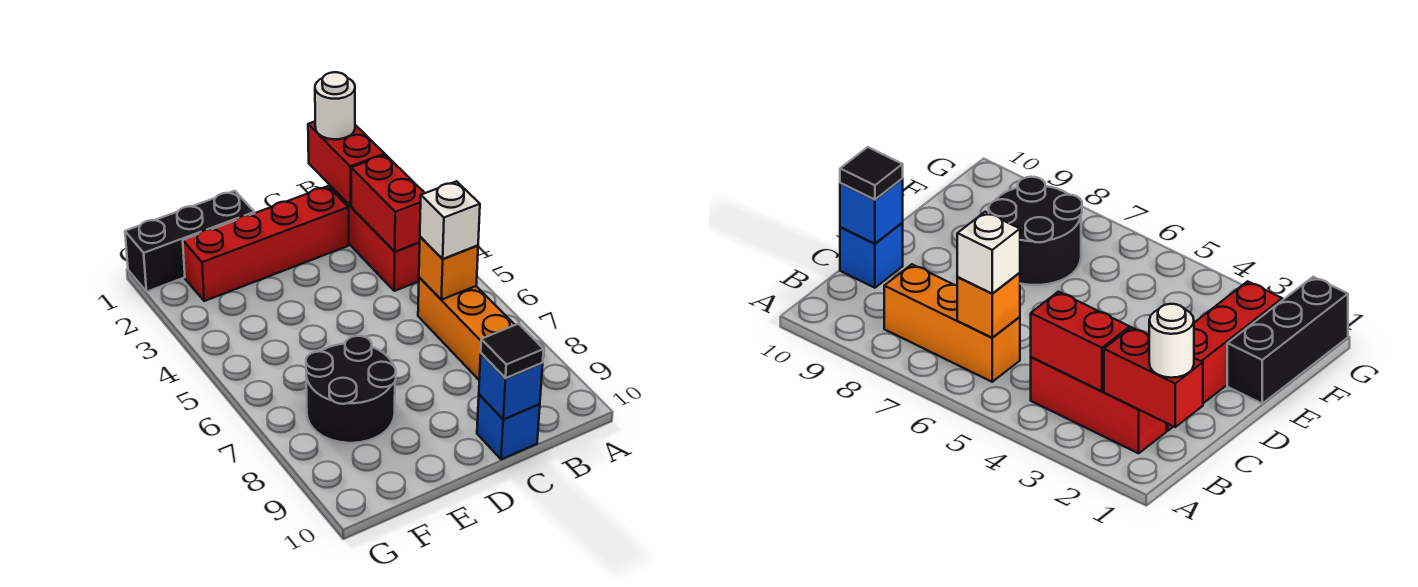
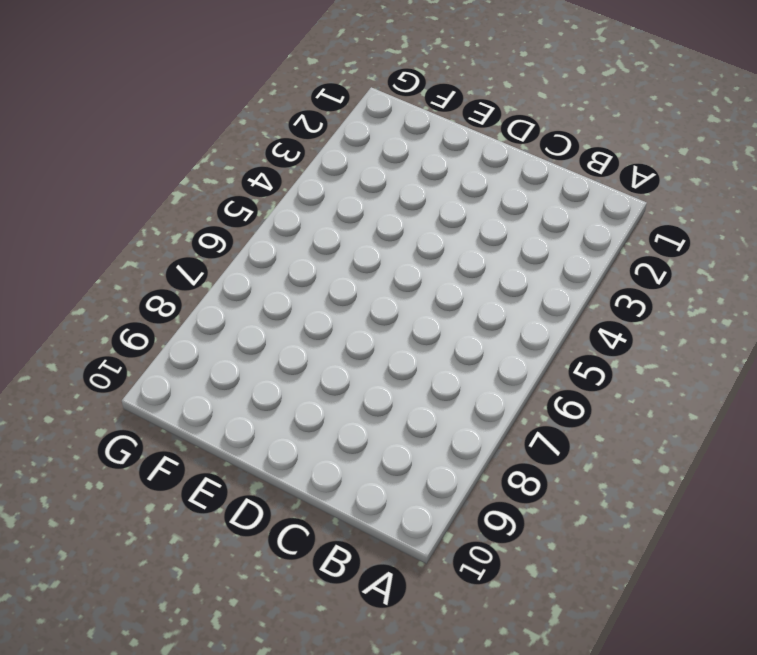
none -> red 1x3 brick [330,186,420,291]
none -> orange 1x3 brick [418,277,515,380]
none -> red 1x4 brick [183,186,349,301]

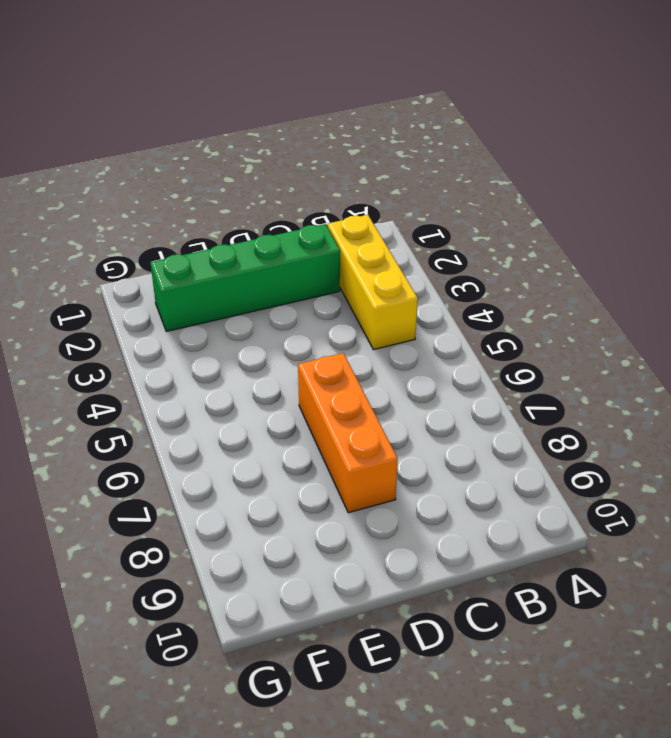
yellow 1x3 brick [328,215,418,350] -> red 1x3 brick [330,186,420,291]
green 1x4 brick [150,224,340,331] -> red 1x4 brick [183,186,349,301]
orange 1x3 brick [298,353,398,513] -> orange 1x3 brick moved to [418,277,515,380]
none -> blue 1x1 brick [477,394,540,459]
none -> black 1x3 brick [125,191,254,292]
none -> black 2x2 round brick [306,336,396,443]

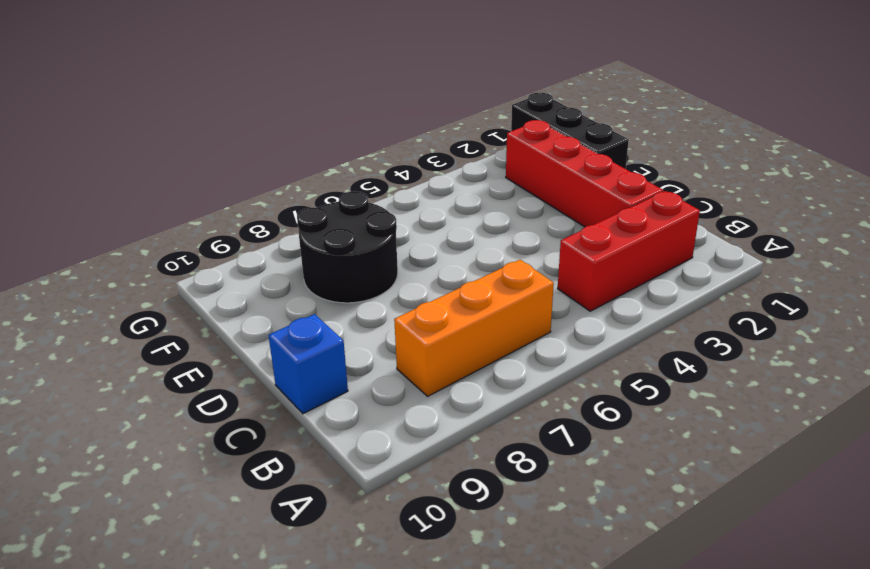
none -> red 1x2 brick [308,122,385,206]
none -> red 1x2 brick [351,155,424,252]
none -> orange 1x1 brick [419,237,478,300]

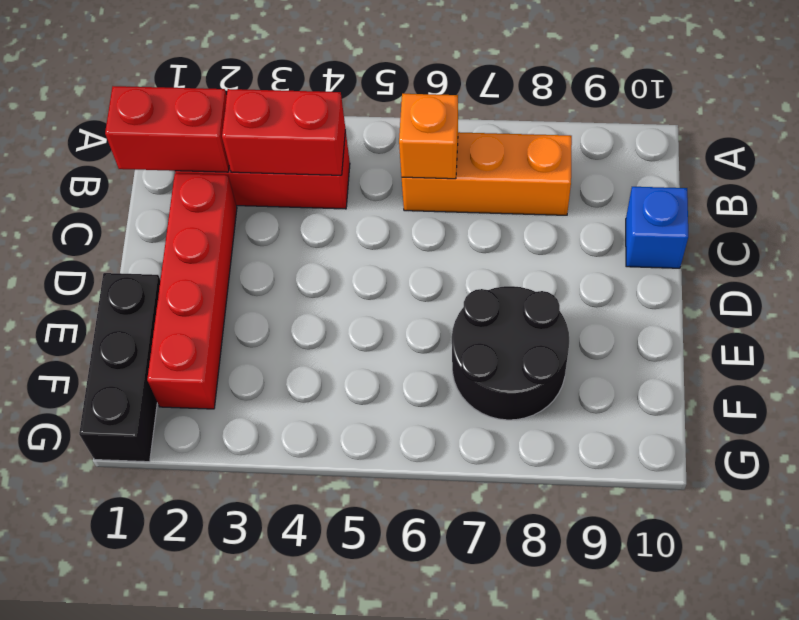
none -> blue 1x1 brick [479,353,543,419]
none -> white 1x1 round brick [315,72,355,139]
none -> white 1x1 brick [420,181,480,259]

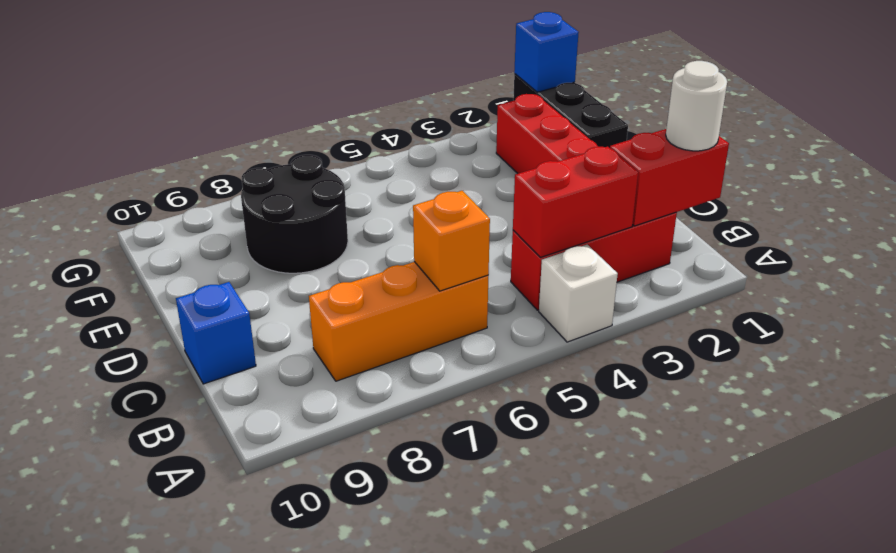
white 1x1 brick [539,245,618,342] -> white 1x1 brick moved to [420,181,480,259]
blue 1x1 brick [514,12,579,92] -> blue 1x1 brick moved to [479,353,543,419]
none -> black 1x1 tile [481,324,544,378]

